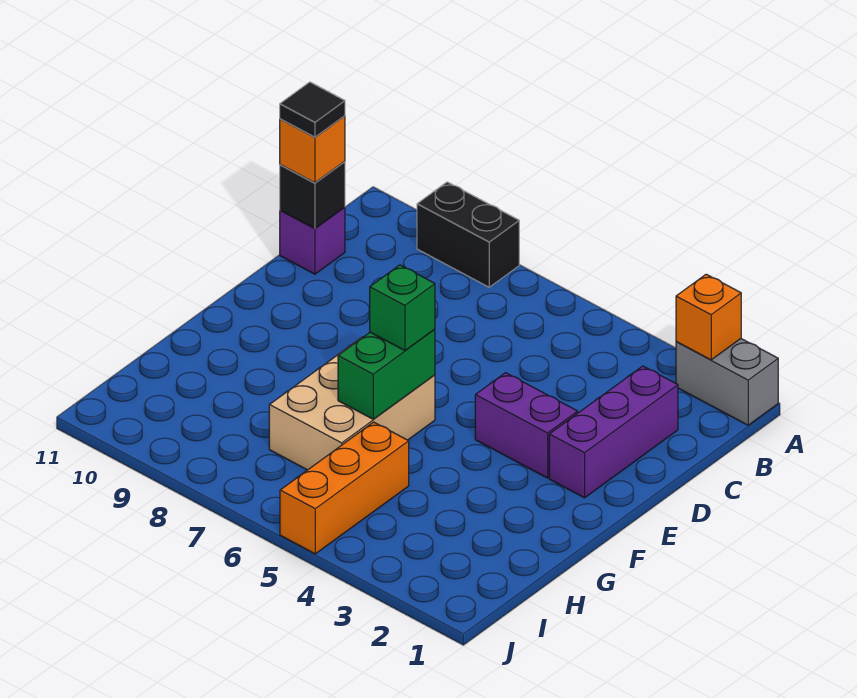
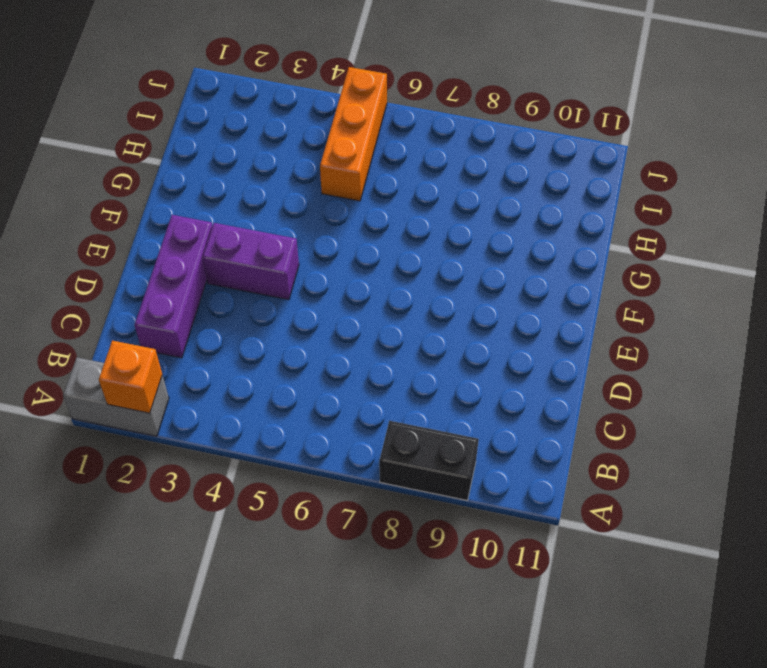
none -> purple 1x1 brick [280,207,345,274]
none -> tan 2x3 brick [269,337,435,470]
none -> black 1x1 brick [280,162,345,229]

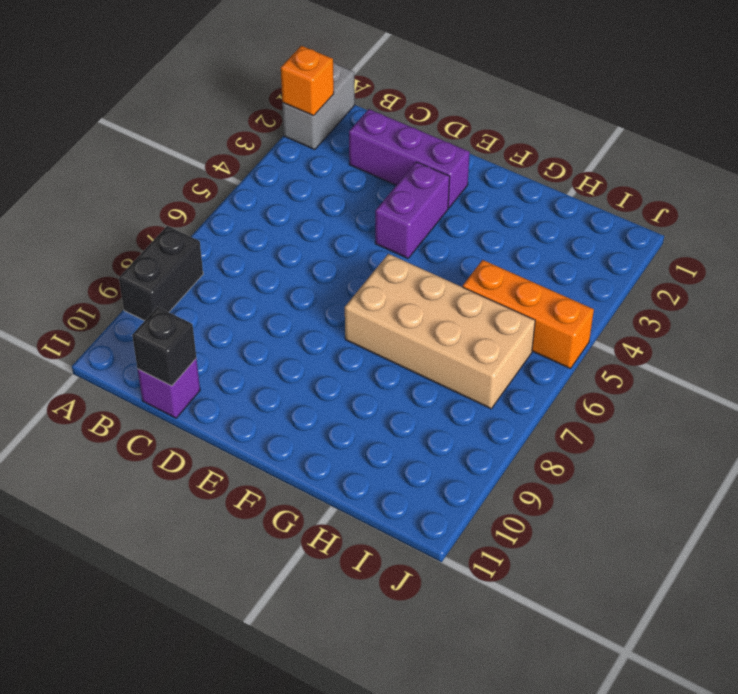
tan 2x4 brick [345,254,535,409] -> tan 2x3 brick [269,337,435,470]
none -> green 1x2 brick [338,329,435,419]
none -> orange 1x1 brick [280,116,345,183]
none -> green 1x1 brick [370,265,435,351]

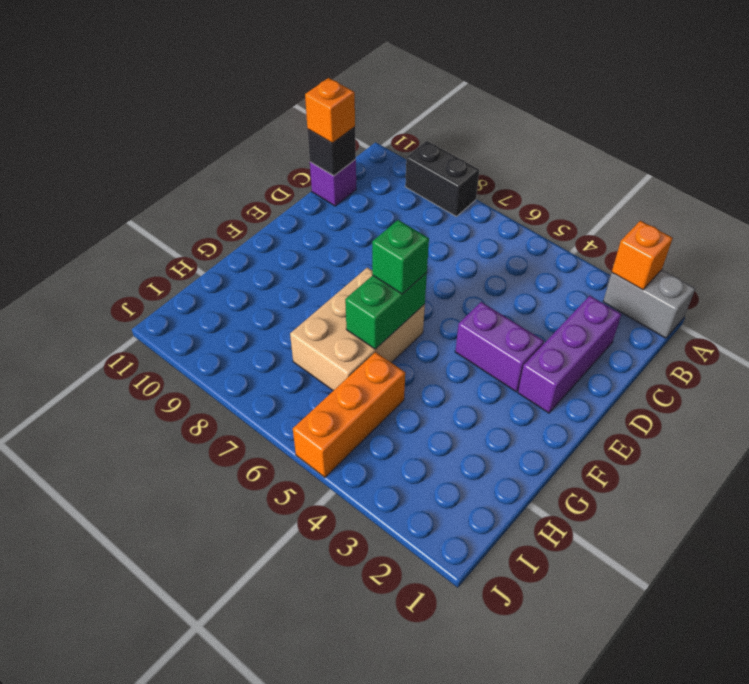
none -> black 1x1 tile [280,82,345,137]

